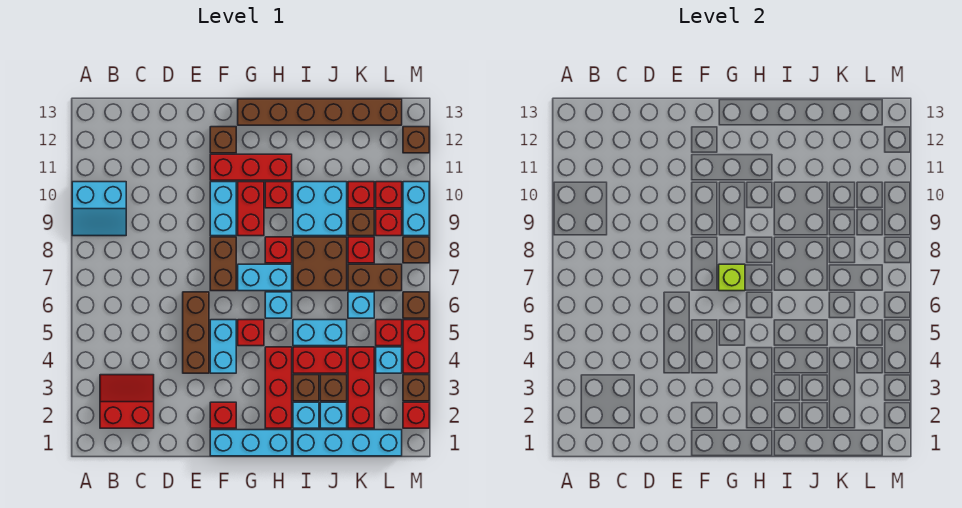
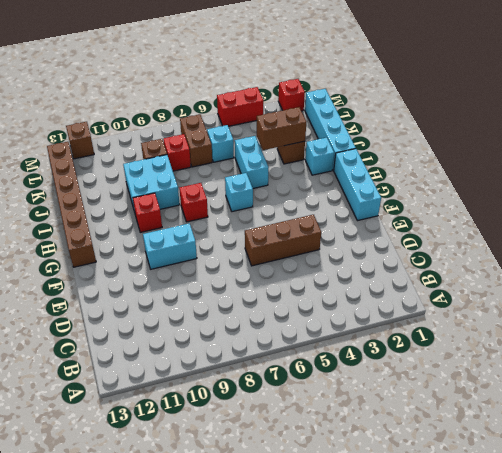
brown 1x2 brick [257,107,306,150] -> brown 1x2 brick moved to [210,237,236,291]
none -> cyan 2x2 slope [72,182,126,236]
none -> red 2x2 slope [100,375,154,428]
none -> red 1x1 brick [210,402,236,428]
none -> cyan 1x2 brick [210,320,236,373]

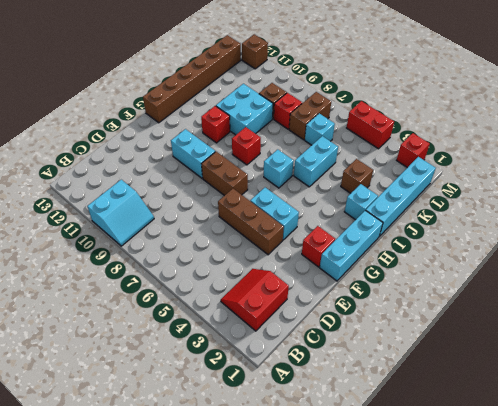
none -> red 1x3 brick [210,154,292,180]
none -> brown 1x1 brick [210,127,236,153]
none -> red 1x1 brick [238,320,264,346]
none -> cyan 1x2 brick [238,264,292,291]

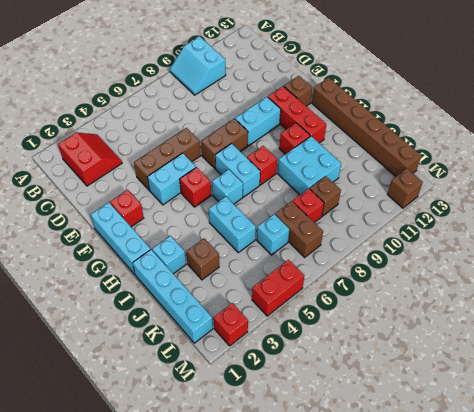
none -> red 1x2 brick [238,182,264,236]
none -> red 1x3 brick [265,347,292,428]
none -> brown 1x1 brick [293,375,319,401]
none -> red 1x2 brick [293,347,347,373]

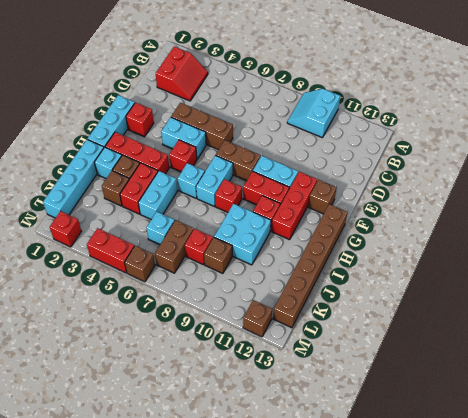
none -> brown 2x2 brick [293,237,347,291]
none -> cyan 1x1 brick [320,402,347,428]
none -> red 1x3 brick [348,347,374,428]
none -> red 1x1 brick [348,182,374,208]

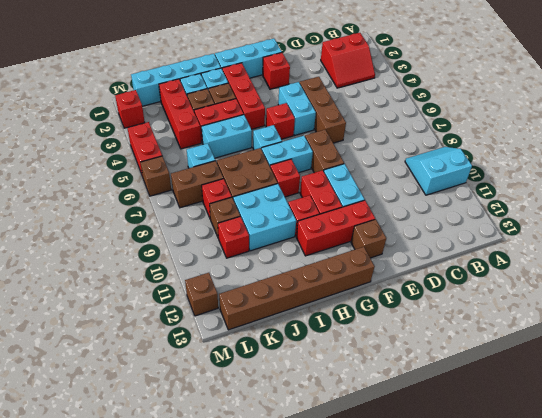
none -> cyan 1x1 brick [376,347,402,373]
none -> red 1x1 brick [376,320,402,346]
none -> red 1x1 brick [376,209,402,236]
none -> red 1x1 brick [376,182,402,208]

